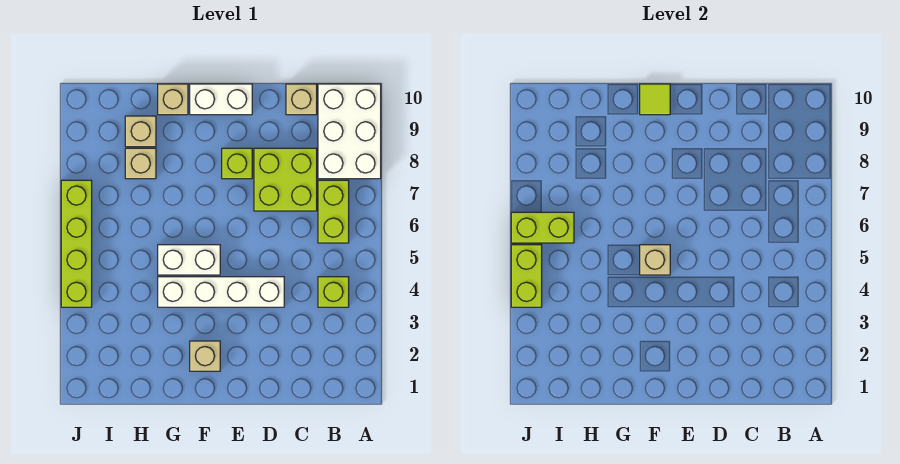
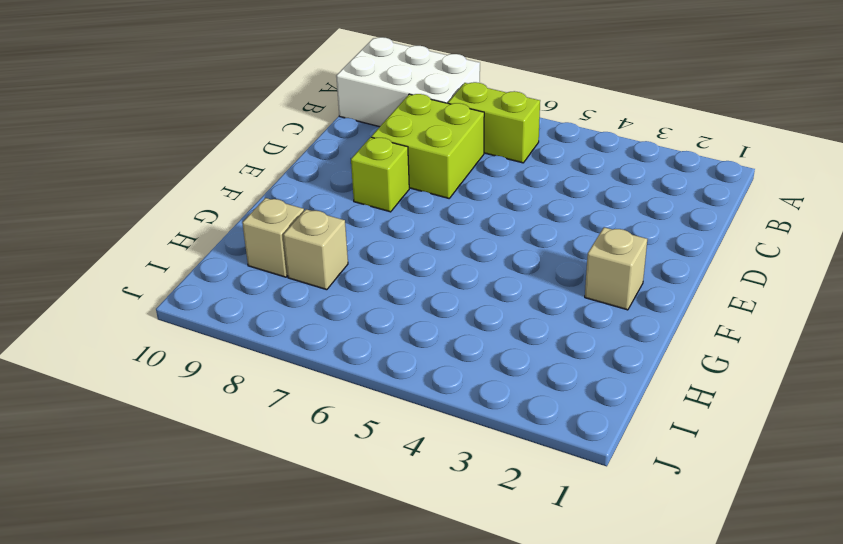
none -> lime 1x1 brick [318,277,349,307]
none -> tan 1x1 brick [286,84,317,115]
none -> white 1x4 brick [158,277,284,307]

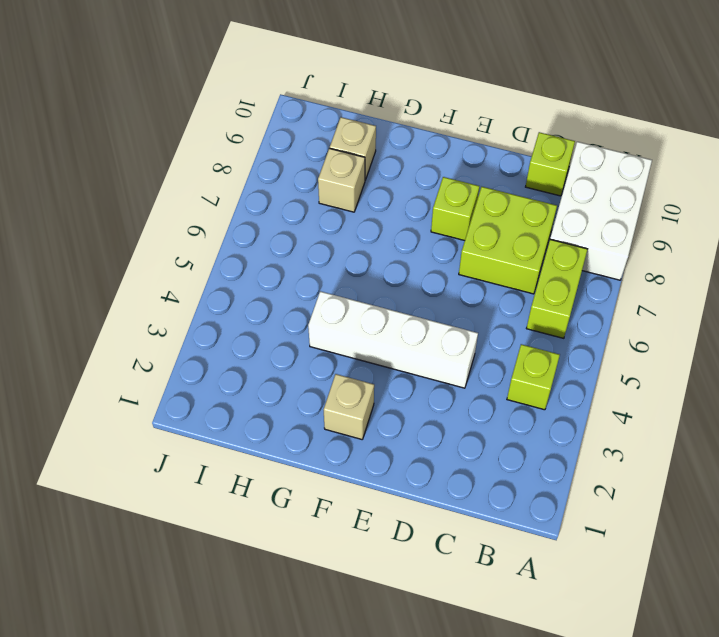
lime 1x1 brick [526,132,575,196] -> tan 1x1 brick [286,84,317,115]
none -> white 1x2 brick [190,84,252,115]
none -> white 1x2 brick [158,245,220,275]
none -> tan 1x1 brick [158,84,188,115]

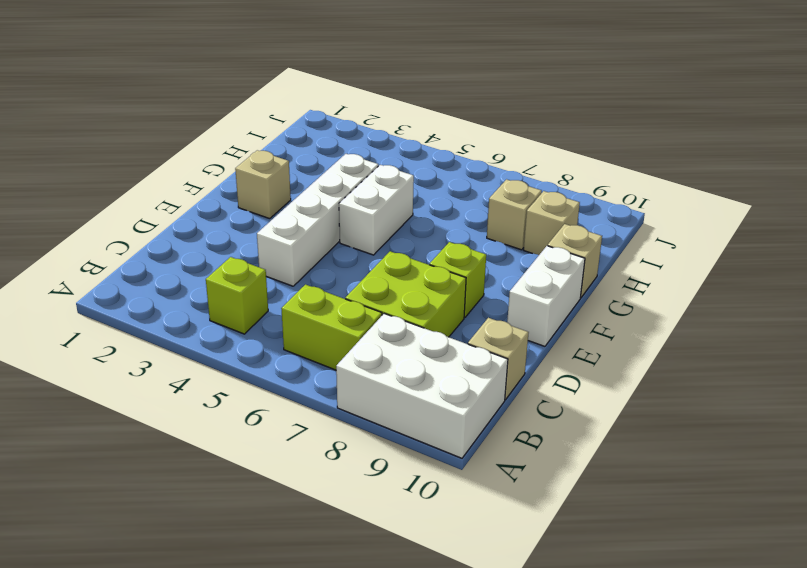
none -> lime 1x4 brick [61,180,92,307]
none -> tan 1x1 brick [640,245,670,275]
none -> lime 1x1 tile [640,84,670,115]

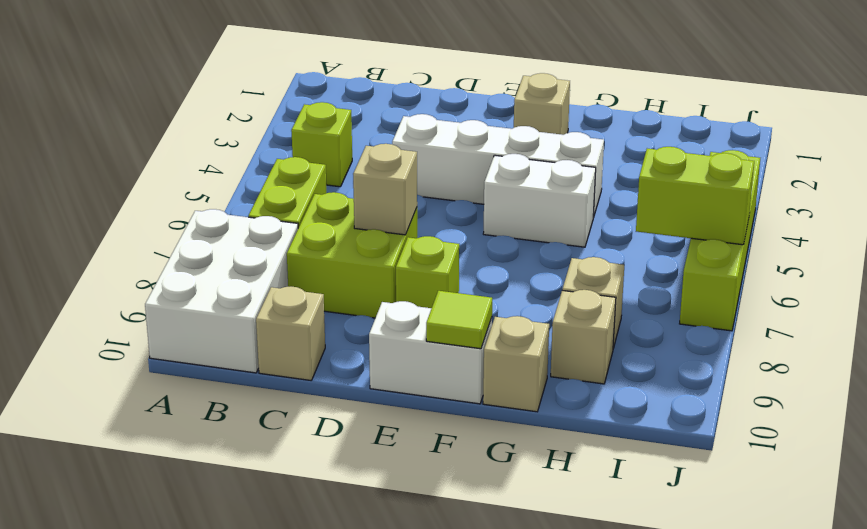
tan 1x1 brick [353,144,417,235] -> tan 1x1 brick moved to [640,245,670,275]
none -> lime 1x2 brick [511,245,542,307]

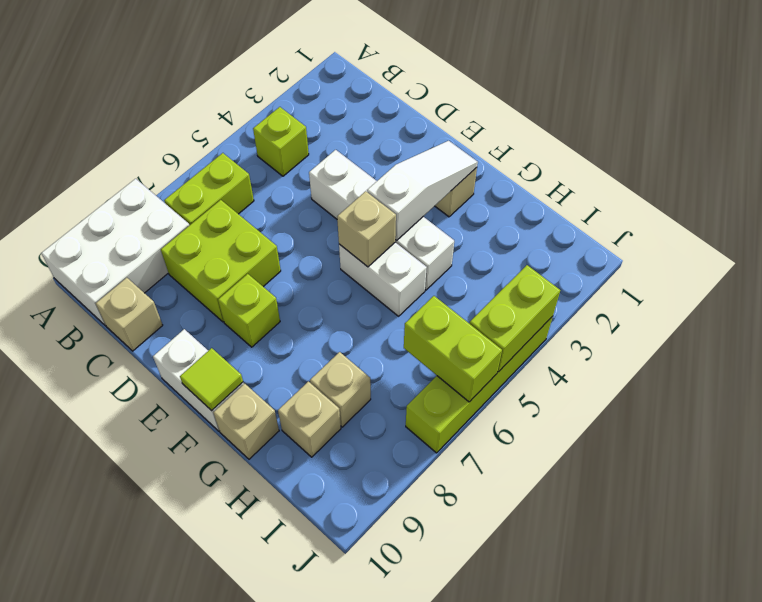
white 1x3 slope [367,141,478,241] -> none

